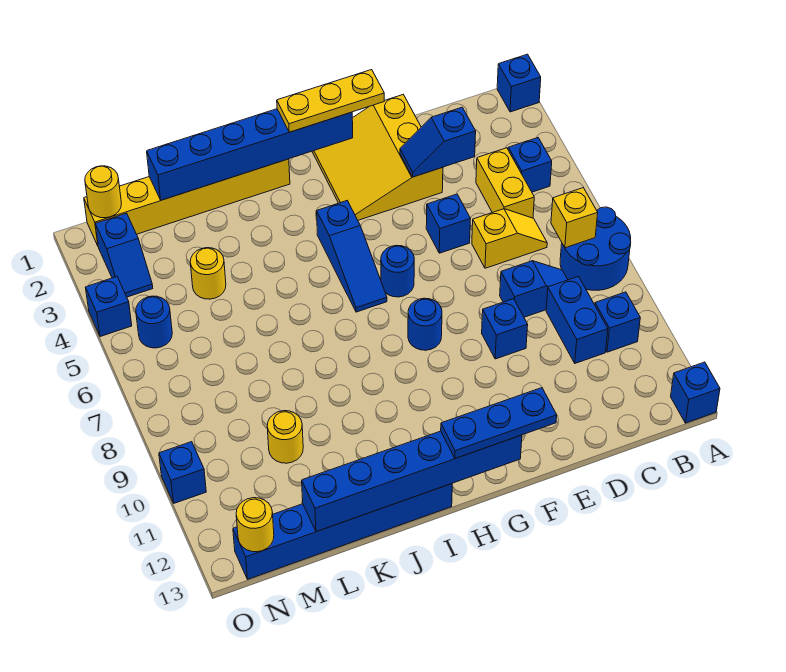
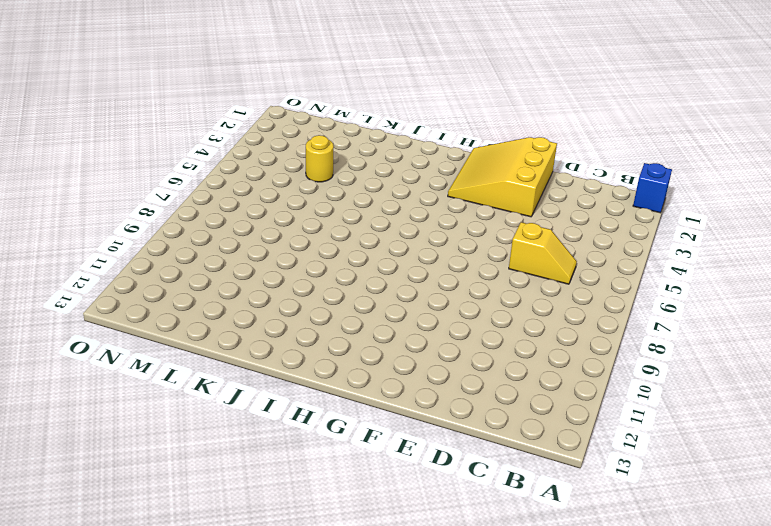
none -> blue 2x2 round brick [560,207,631,290]
none -> blue 1x1 brick [671,362,720,423]
none -> blue 1x1 brick [508,138,552,192]
none -> blue 1x1 brick [595,292,640,352]

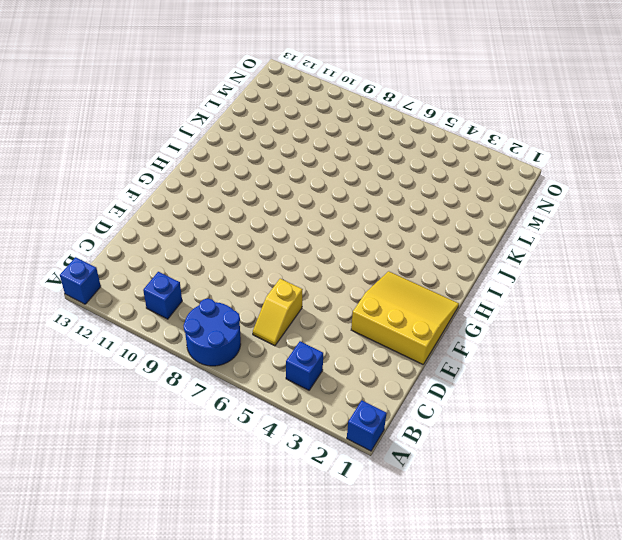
none -> yellow 1x2 brick [476,148,534,218]
none -> blue 1x2 slope [500,261,568,317]
none -> blue 1x2 brick [546,277,608,363]
none -> blue 1x1 brick [426,194,470,253]

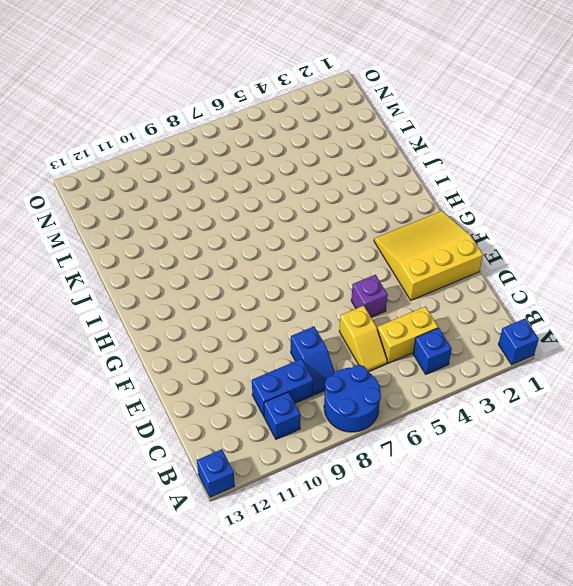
purple 1x1 brick [351,275,388,317] -> blue 1x1 brick [426,194,470,253]
none -> blue 1x1 brick [482,299,528,359]
none -> blue 1x1 round brick [381,245,414,297]
none -> blue 1x1 round brick [408,298,442,350]
none -> blue 1x3 slope [317,201,387,312]

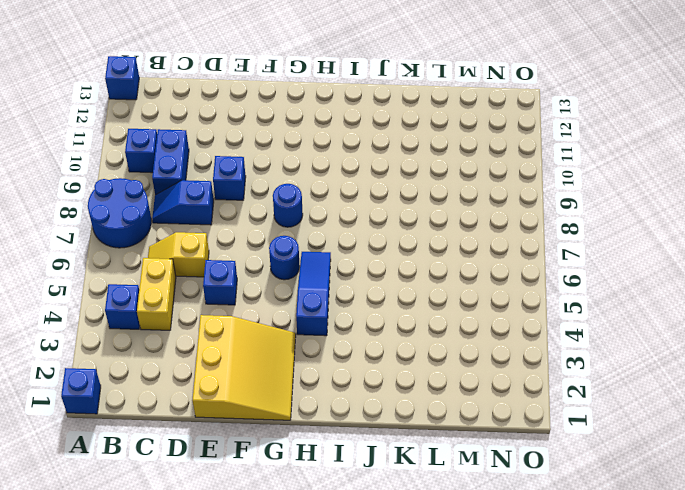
none -> yellow 1x6 brick [84,159,290,246]
none -> blue 1x6 brick [233,484,452,579]
none -> yellow 1x1 round brick [190,248,226,299]
none -> yellow 1x1 round brick [267,411,303,463]

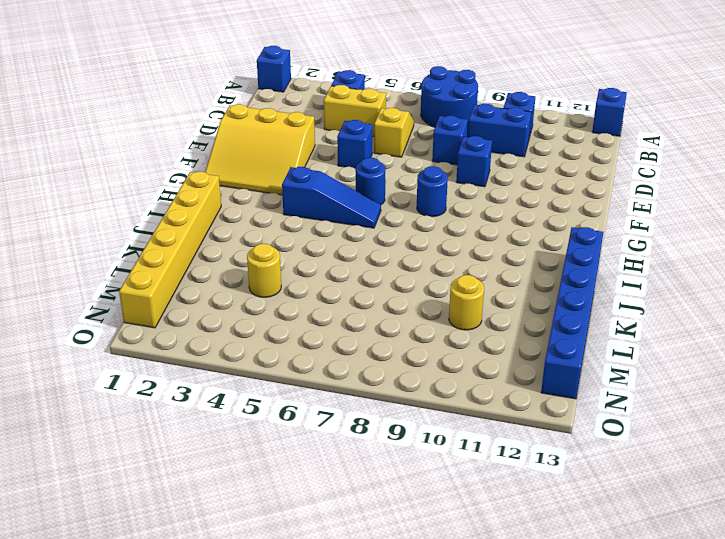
none -> blue 1x2 slope [96,213,153,297]
none -> blue 1x1 round brick [136,296,172,348]
none -> blue 1x1 brick [86,277,132,337]
none -> blue 1x1 brick [159,442,206,503]

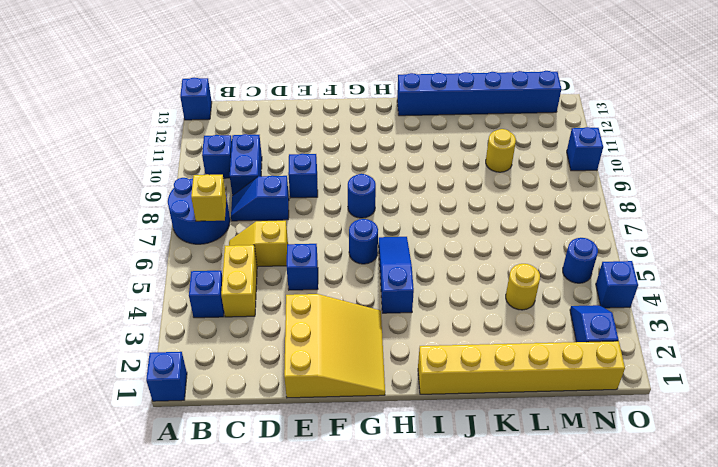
none -> blue 1x2 slope [400,107,476,177]
none -> blue 1x6 brick [147,109,353,200]
none -> blue 1x6 brick [302,431,522,532]
none -> yellow 1x1 round brick [85,166,121,218]

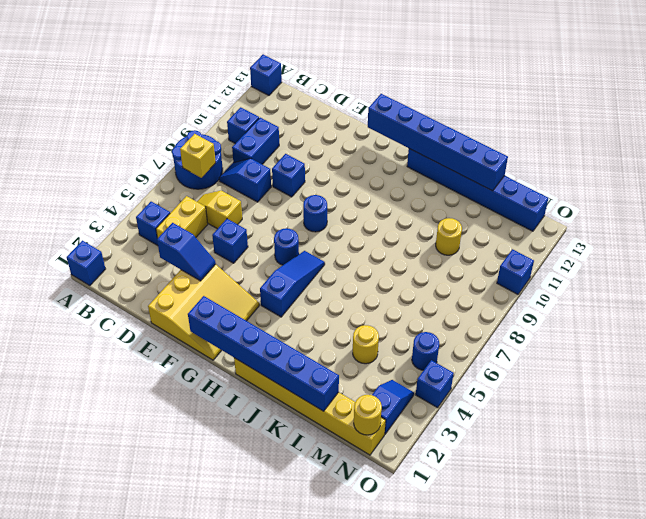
none -> yellow 1x1 round brick [236,498,274,552]
none -> yellow 1x3 plate [277,70,384,132]
none -> blue 1x3 plate [441,388,557,459]

